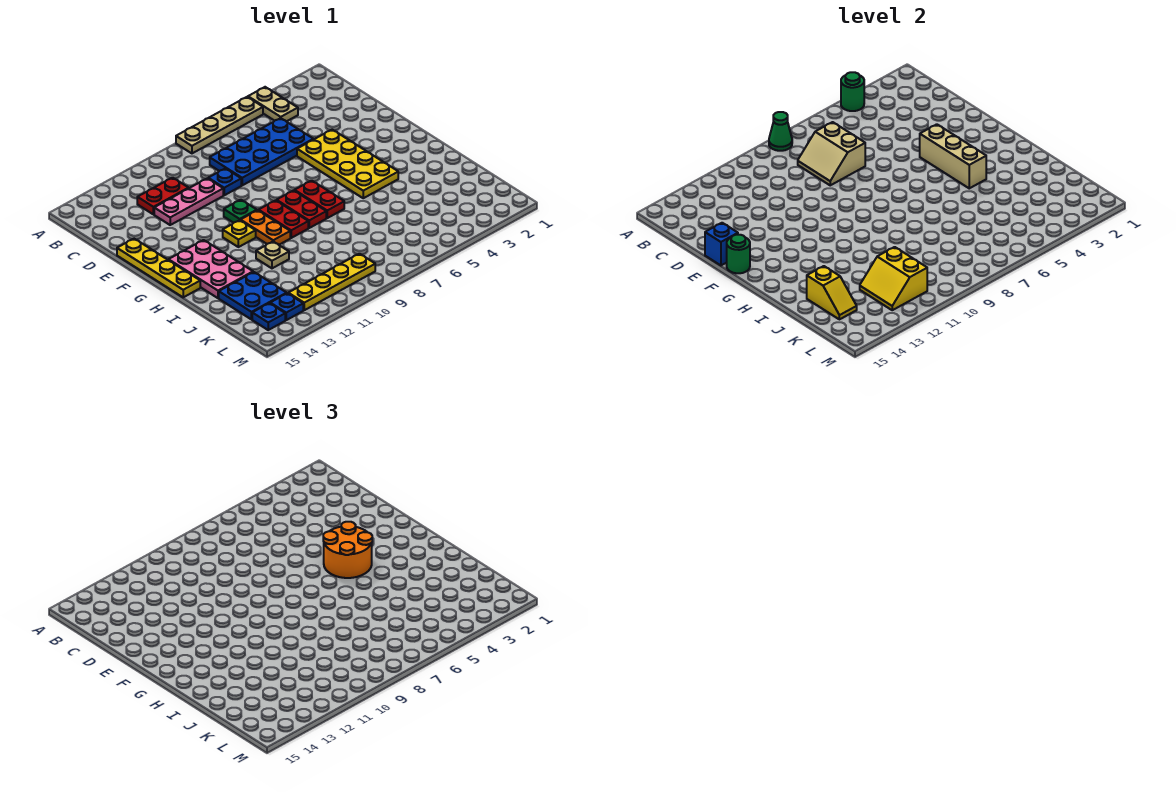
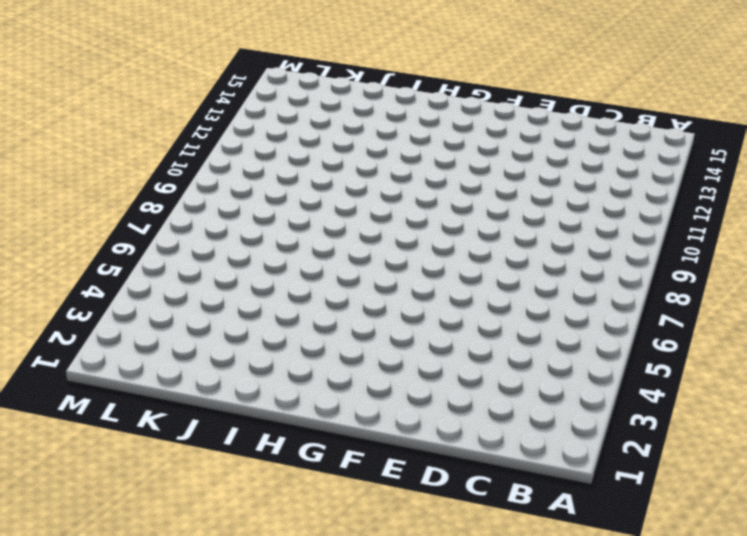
none -> tan 1x2 plate [248,87,298,122]
none -> tan 1x4 plate [176,97,263,153]
none -> blue 2x4 plate [210,118,313,185]

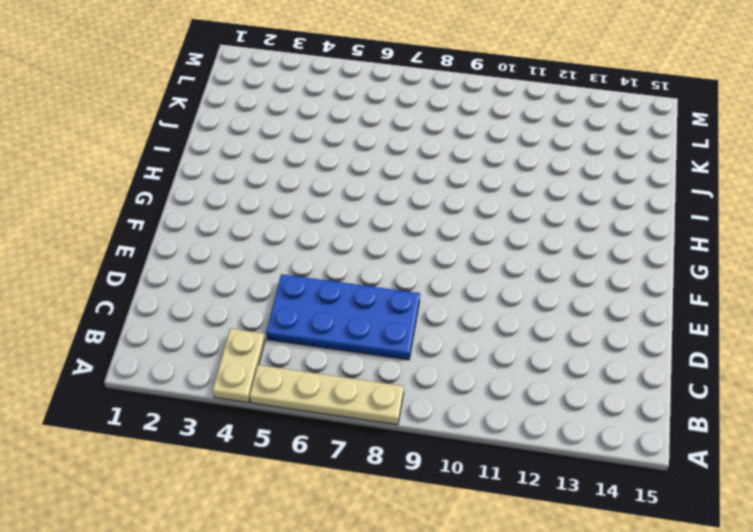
none -> red 1x2 plate [137,178,189,214]
none -> blue 1x1 plate [208,168,241,195]
none -> pink 1x3 plate [154,178,223,225]

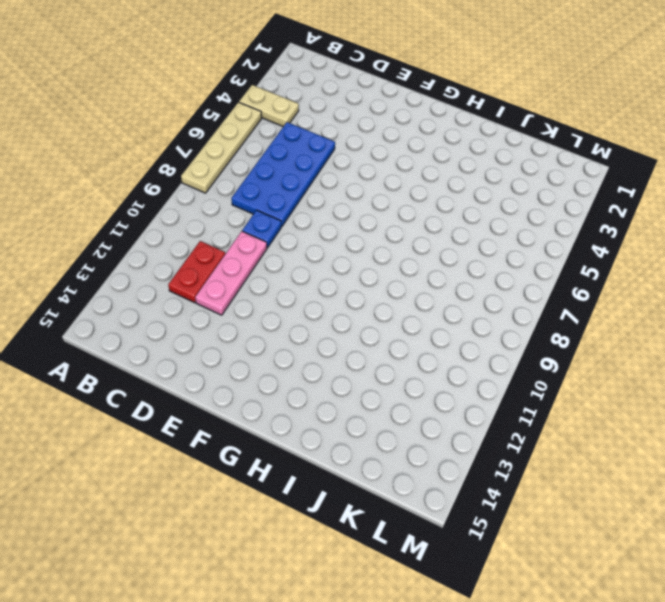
none -> yellow 2x4 plate [297,130,398,198]
none -> yellow 1x4 plate [117,239,200,297]
none -> green 1x1 plate [224,200,257,223]

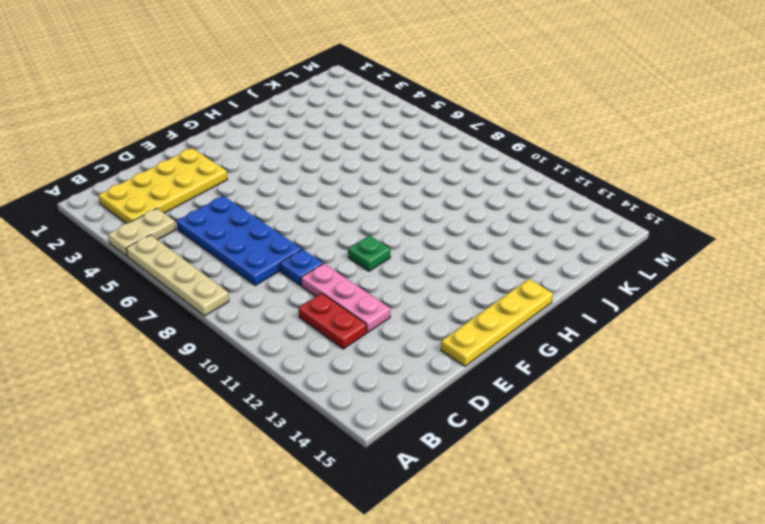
yellow 2x4 plate [98,148,227,223] -> yellow 2x4 plate moved to [297,130,398,198]
none -> red 1x2 plate [295,181,344,218]
none -> red 1x2 plate [277,190,326,228]
none -> red 1x2 plate [259,200,308,238]

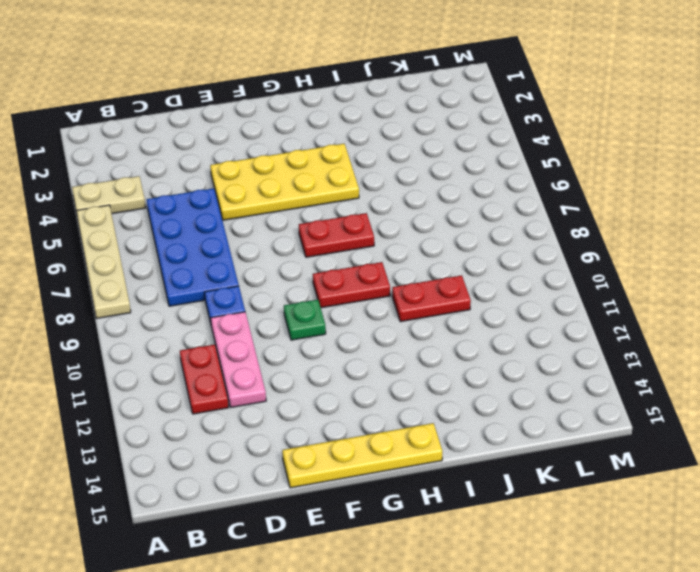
red 1x2 plate [392,275,471,322] -> red 1x2 plate moved to [277,190,326,228]
none -> orange 1x2 plate [241,210,290,245]
none -> yellow 1x1 plate [223,220,256,247]
none -> pink 2x3 plate [169,240,253,298]

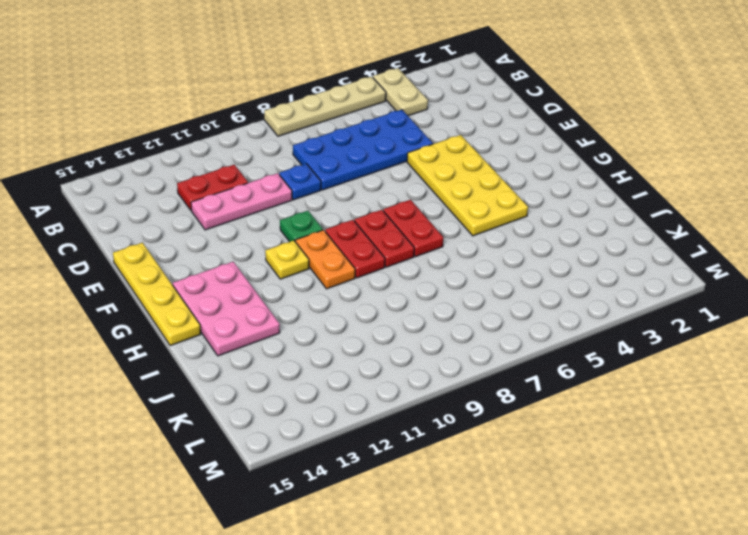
none -> tan 1x1 plate [256,242,289,268]
none -> blue 2x2 plate [219,272,287,319]
none -> yellow 1x4 plate [288,254,375,310]

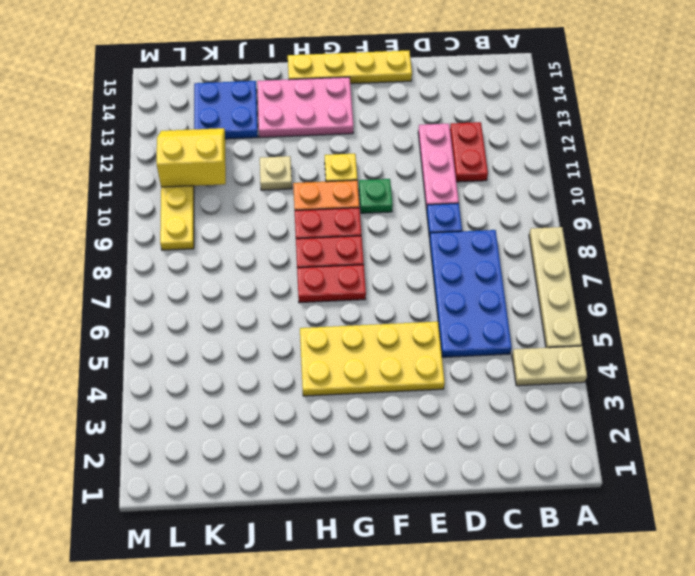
none -> blue 1x1 plate [270,293,303,320]
none -> blue 1x1 plate [252,303,285,330]
none -> green 1x1 round brick [841,72,864,111]

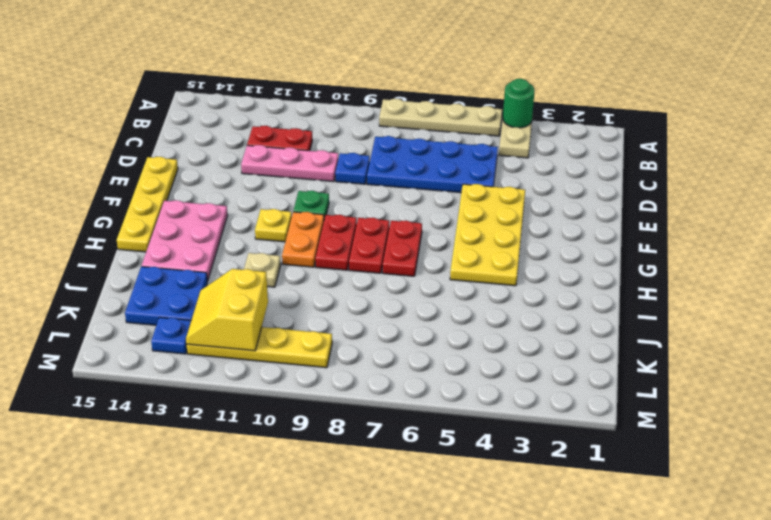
none -> blue 1x1 plate [252,303,285,330]
none -> green 1x1 cone [769,112,792,151]
none -> tan 2x2 slope [798,122,865,185]

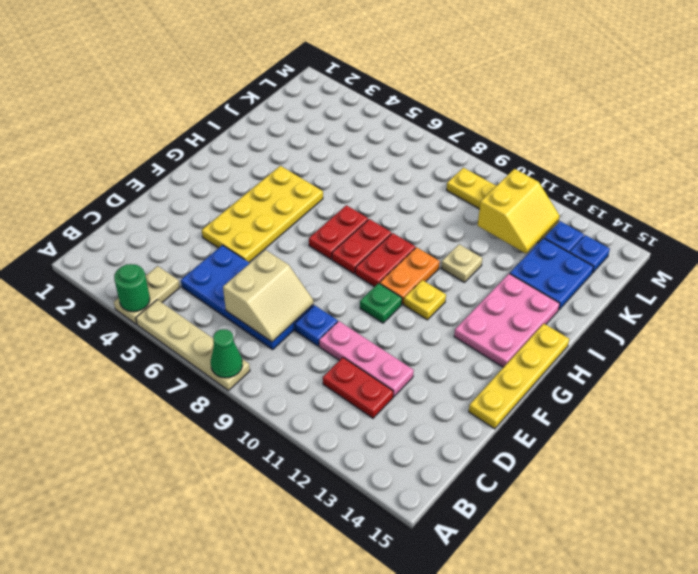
none -> blue 1x1 brick [705,223,738,265]
none -> tan 1x3 brick [920,124,986,188]
none -> green 1x1 round brick [727,235,750,273]

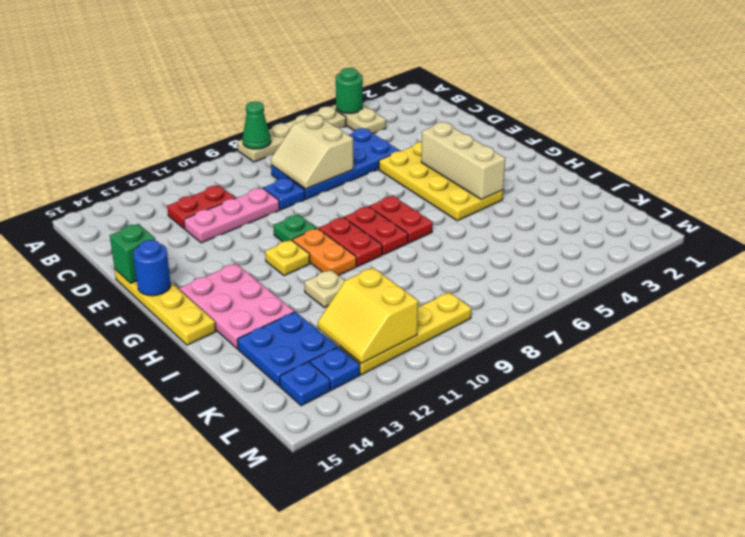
green 1x1 brick [110,224,155,283] -> blue 1x1 brick [705,223,738,265]
blue 1x1 round brick [133,240,171,296] -> green 1x1 round brick [727,235,750,273]
none -> yellow 1x2 slope [807,266,857,319]
none -> orange 2x2 round brick [323,522,372,578]

